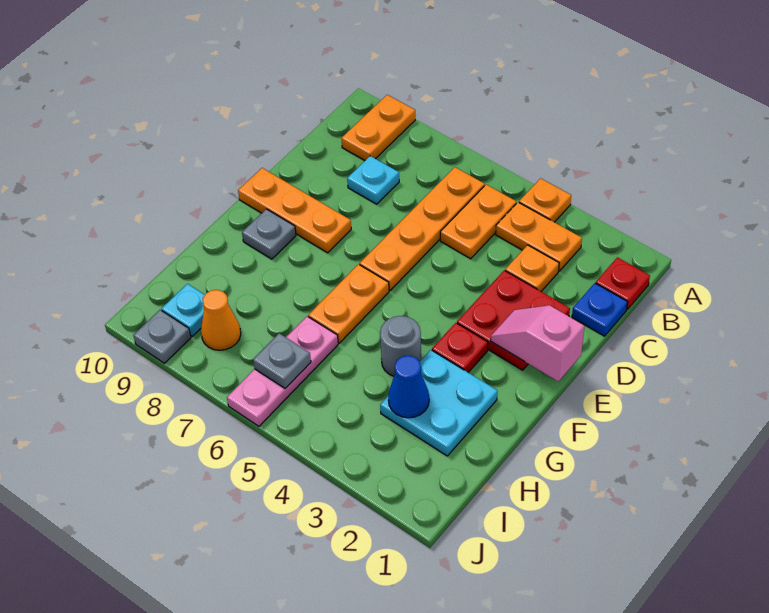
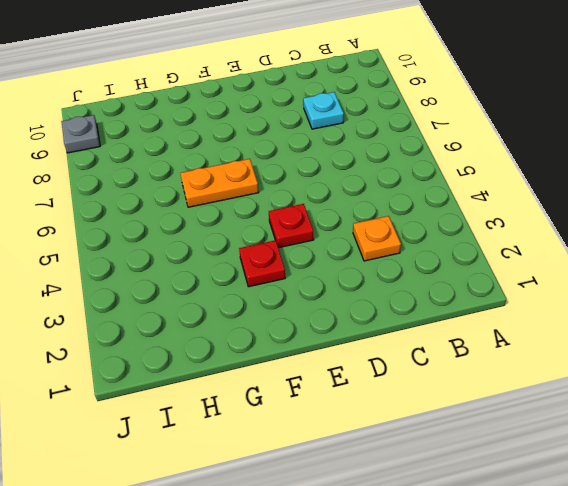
red 1x1 plate [269,204,314,248] -> red 1x1 plate moved to [596,257,650,309]
none -> orange 1x1 plate [519,178,571,222]
none -> orange 1x2 plate [341,95,415,160]
none -> orange 1x2 plate [496,202,582,271]

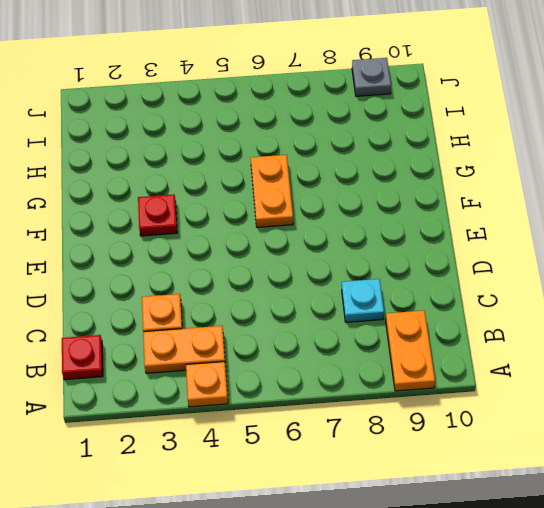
none -> orange 1x2 plate [440,185,516,259]
none -> orange 1x4 plate [360,167,485,290]
none -> blue 1x1 plate [572,283,627,336]

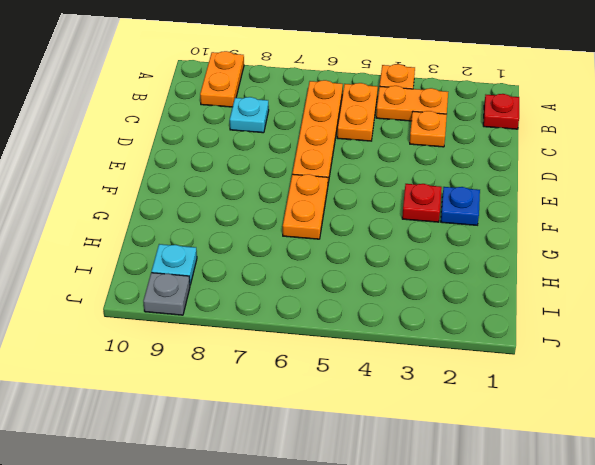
blue 1x1 plate [441,187,480,225] -> blue 1x1 plate moved to [572,283,627,336]
none -> red 2x2 plate [457,270,570,370]
none -> orange 1x3 plate [238,168,351,253]
none -> grey 1x1 plate [242,209,296,259]

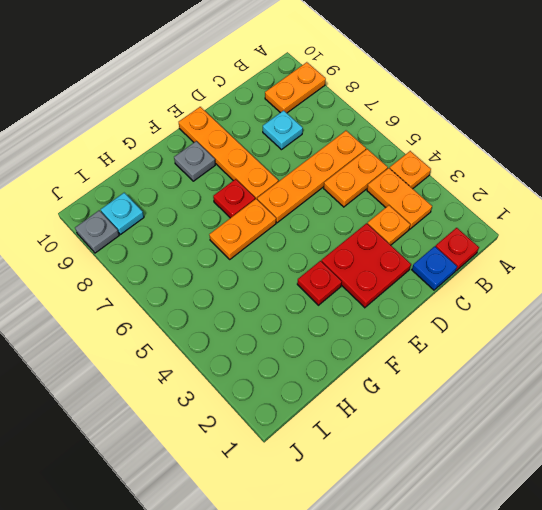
orange 1x4 plate [179,107,278,199] -> orange 1x3 plate [238,168,351,253]
red 1x1 plate [213,179,255,218] -> none
none -> cyan 2x2 plate [380,350,497,456]
none -> grey 1x1 round brick [380,316,421,376]
none -> pink 1x3 plate [227,316,338,426]

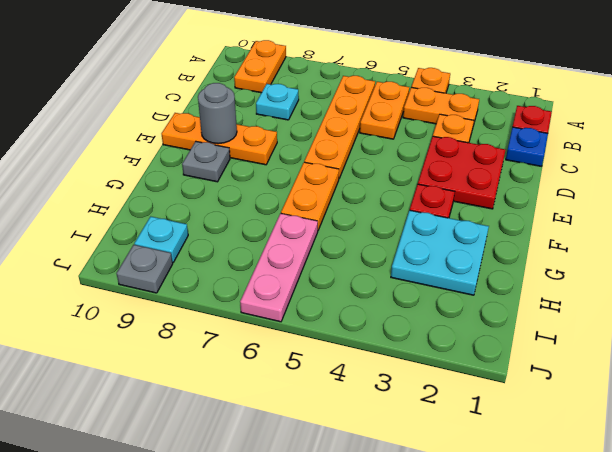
grey 1x1 round brick [198,83,237,144] -> grey 1x1 round brick moved to [380,316,421,376]
none -> orange 1x1 cone [201,290,241,350]
none -> pink 1x2 slope [491,305,584,381]
none -> blue 1x1 cone [388,356,429,418]

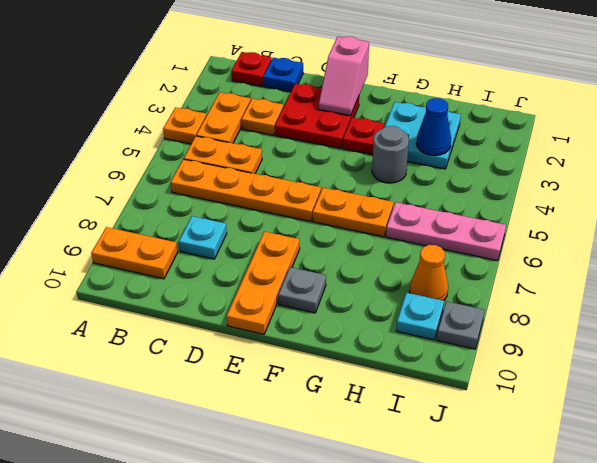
none -> grey 1x1 plate [253,333,311,388]

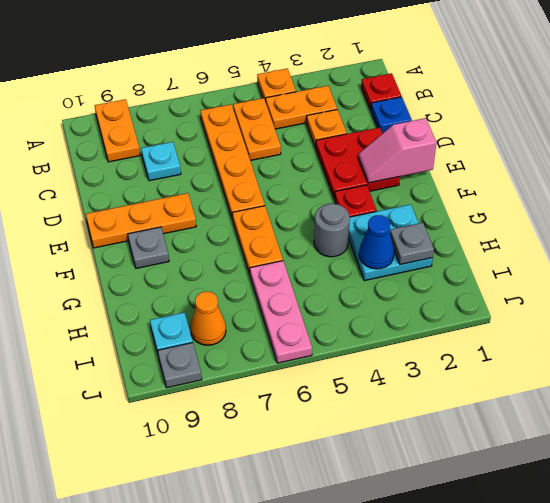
grey 1x1 plate [390,223,434,265] -> grey 1x1 plate moved to [253,333,311,388]

